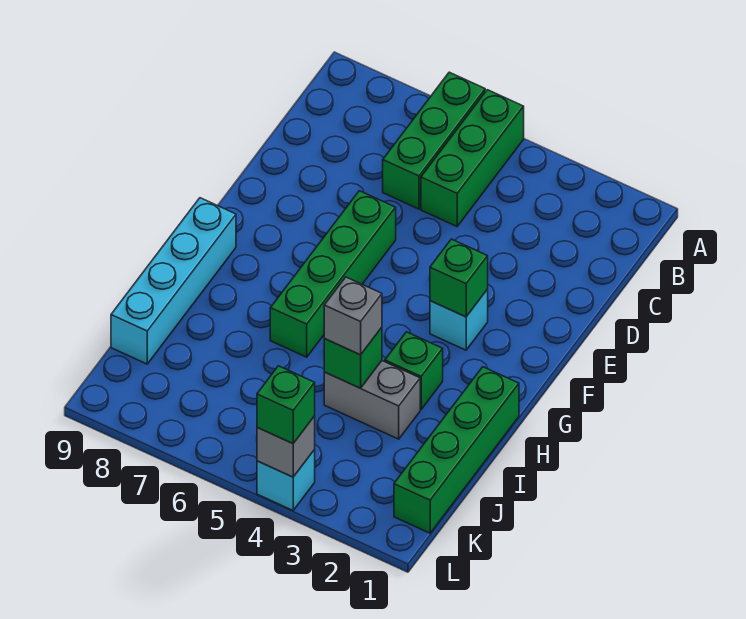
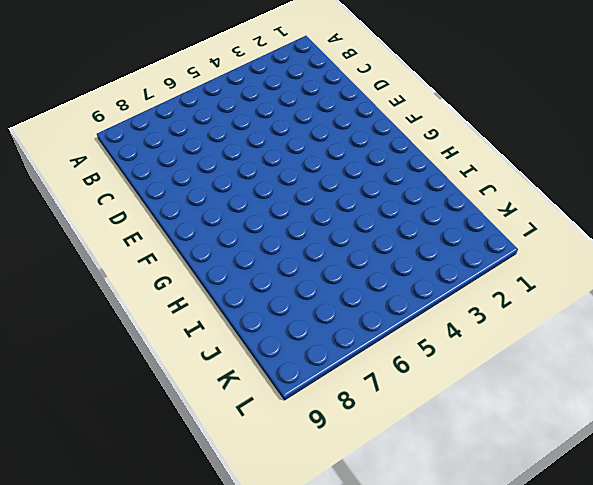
none -> green 1x3 brick [421,90,524,226]
none -> green 1x3 brick [383,72,485,209]
none -> green 1x4 brick [270,191,396,357]

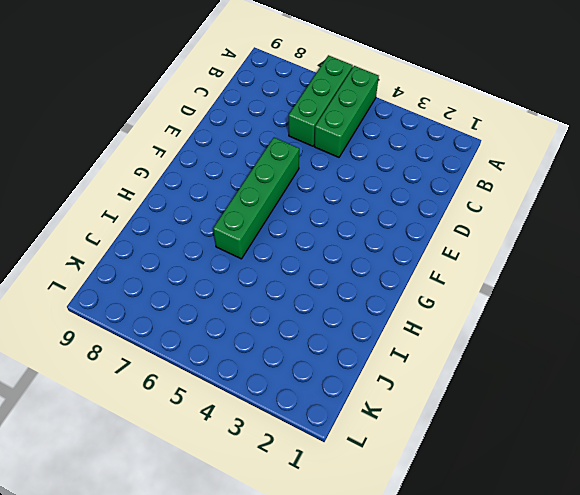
none -> cyan 1x1 brick [430,289,488,350]
none -> cyan 1x4 brick [111,198,236,364]
none -> green 1x4 brick [394,367,519,533]

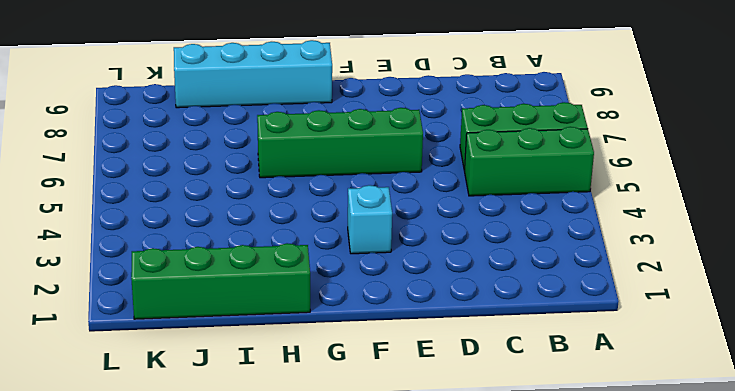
none -> green 1x1 brick [385,332,443,409]
none -> grey 1x2 brick [324,361,420,439]
none -> cyan 1x1 brick [257,450,315,510]

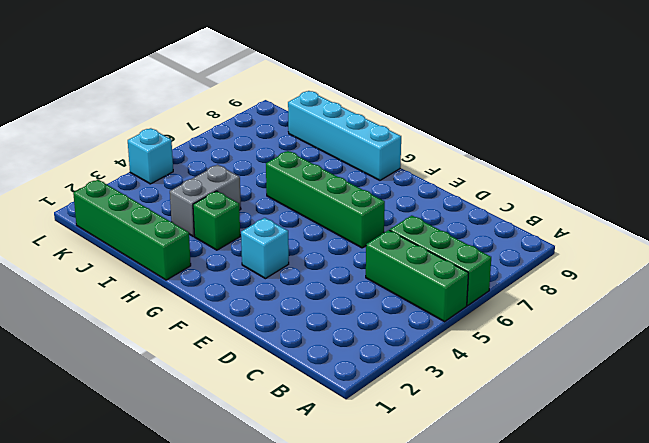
none -> green 1x1 brick [430,239,488,317]
none -> green 1x1 brick [324,327,382,388]
none -> grey 1x1 brick [257,416,315,477]

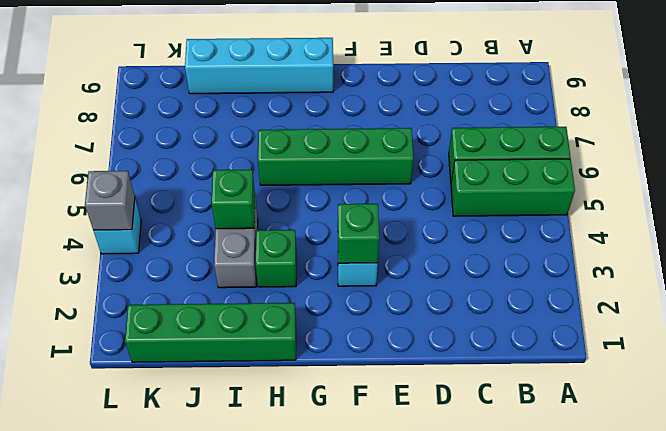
none -> grey 1x1 brick [324,277,382,355]
none -> green 1x1 brick [257,366,315,444]

